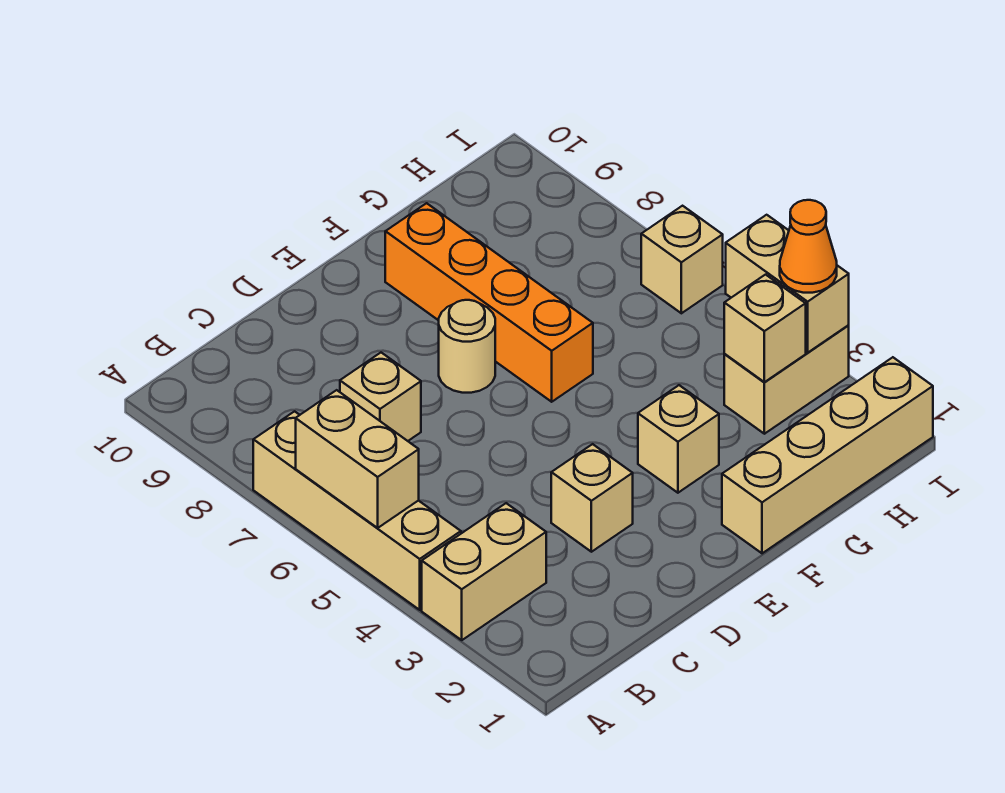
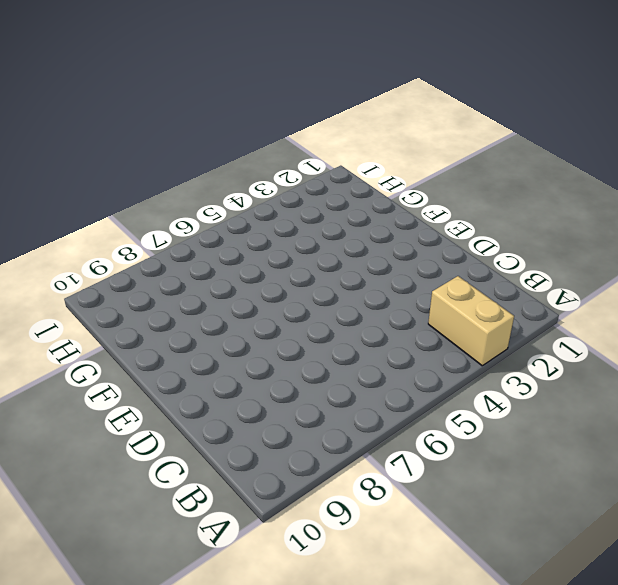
none -> tan 1x4 brick [253,411,461,610]
none -> tan 1x1 brick [340,353,421,441]
none -> tan 1x1 brick [551,444,633,552]

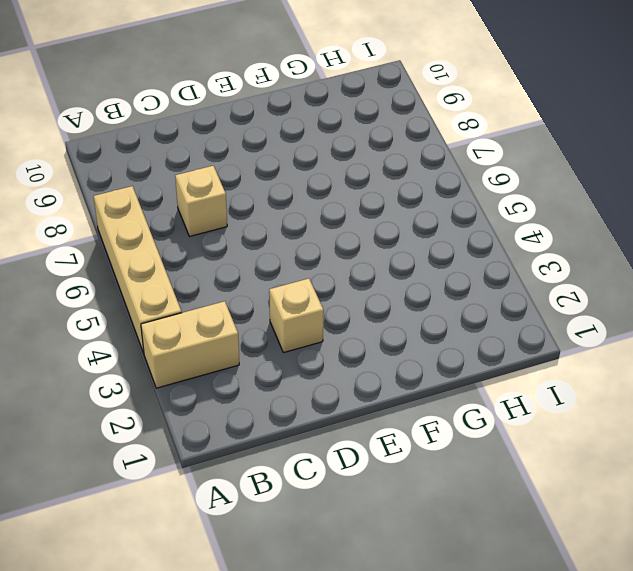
none -> tan 1x1 round brick [439,300,495,393]
none -> tan 1x4 brick [722,357,933,553]
none -> tan 1x1 brick [638,385,719,493]

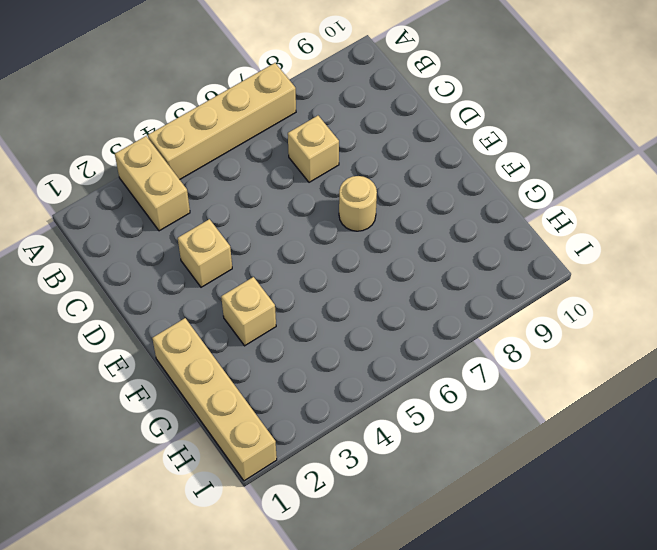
none -> orange 1x4 brick [385,203,593,402]
none -> tan 1x2 brick [724,325,849,434]
none -> tan 1x1 brick [641,206,723,313]

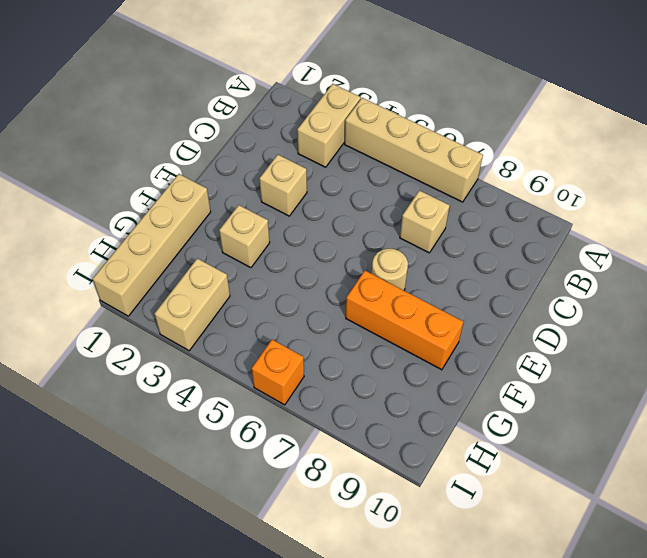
orange 1x3 brick [346,271,463,370] -> orange 1x4 brick [385,203,593,402]
orange 1x1 brick [252,340,304,405] -> tan 1x1 brick [641,206,723,313]
none -> tan 1x2 brick [296,390,419,528]
none -> tan 1x1 brick [724,275,806,382]
none -> tan 1x2 brick [726,215,849,353]

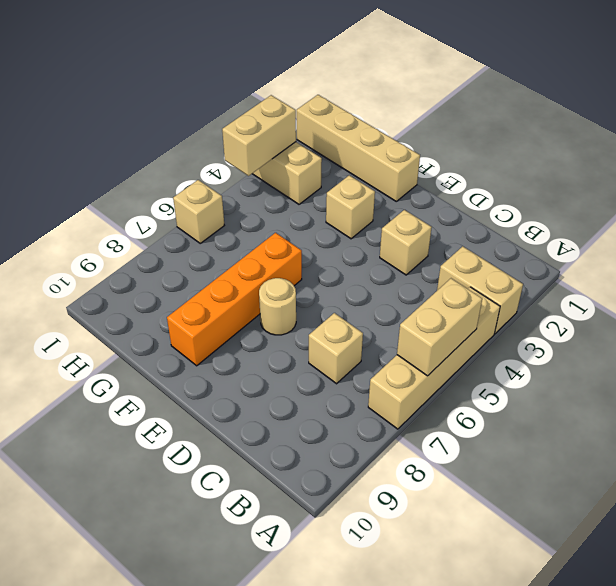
none -> tan 1x1 brick [724,275,806,382]
none -> orange 1x1 cone [780,200,837,293]

